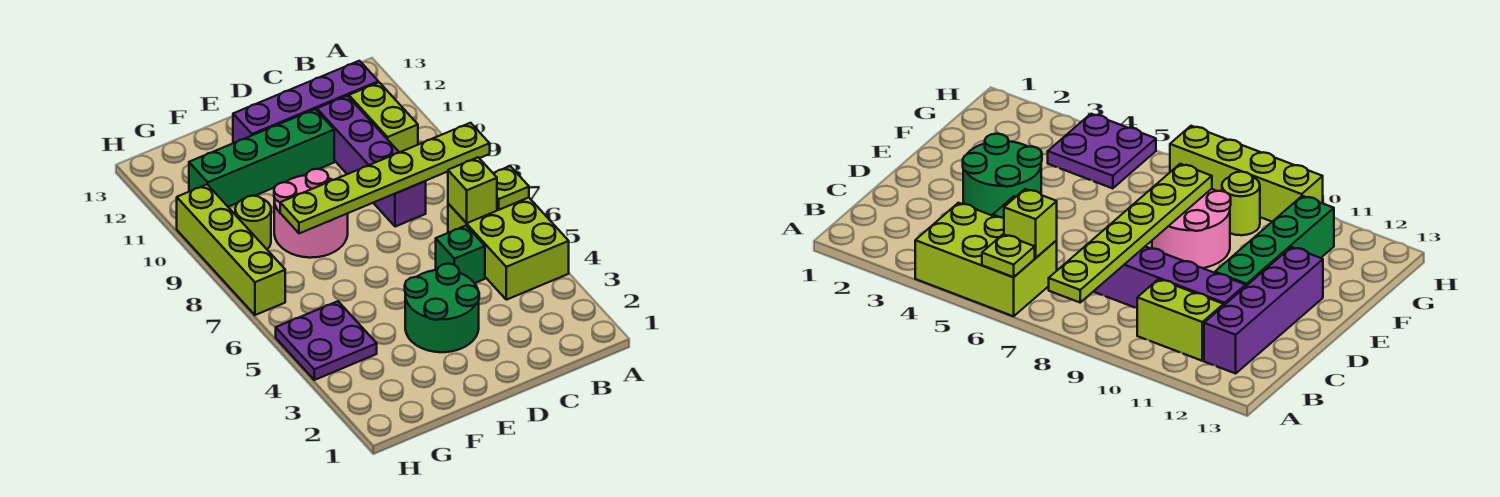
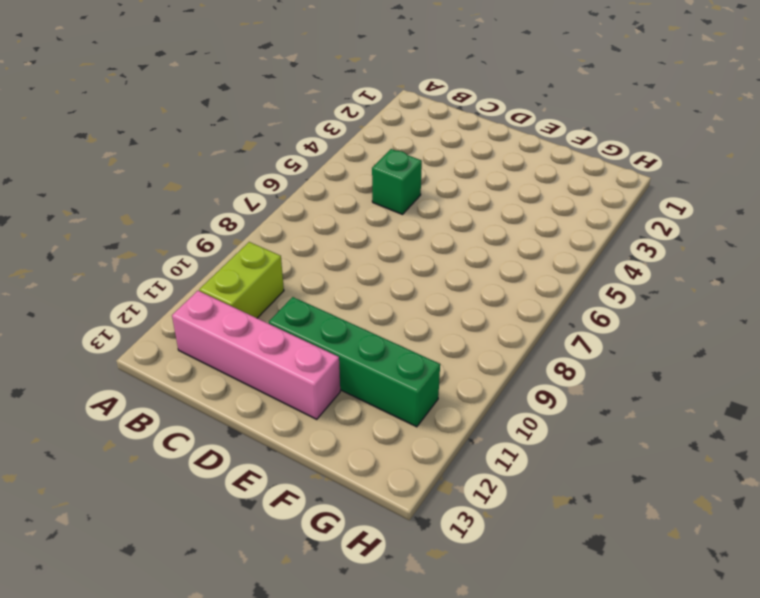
pink 1x4 brick [172,291,340,419] -> purple 1x4 brick [233,61,378,143]
none -> lime 2x3 brick [448,198,569,300]
none -> purple 1x4 brick [317,96,426,227]
none -> green 2x2 round brick [405,264,479,352]

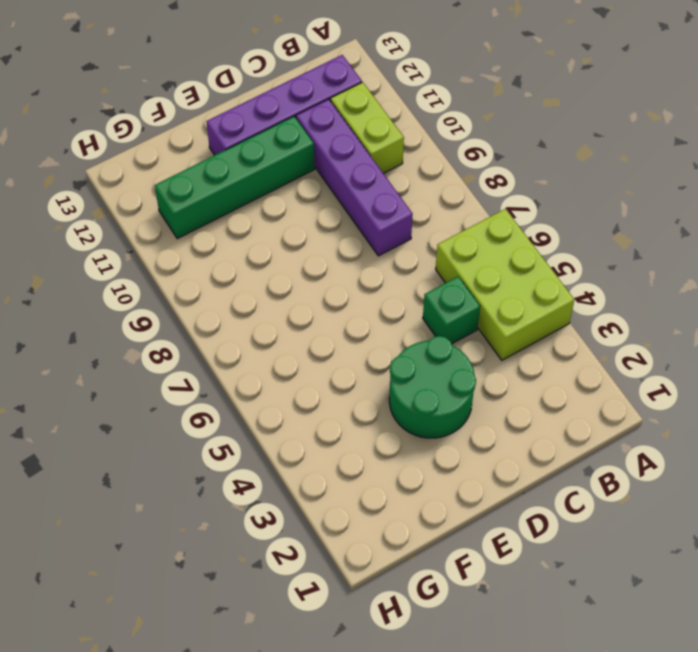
none -> pink 2x2 round brick [274,169,348,258]
none -> purple 2x2 plate [276,301,377,380]
none -> lime 1x1 round brick [235,196,271,249]

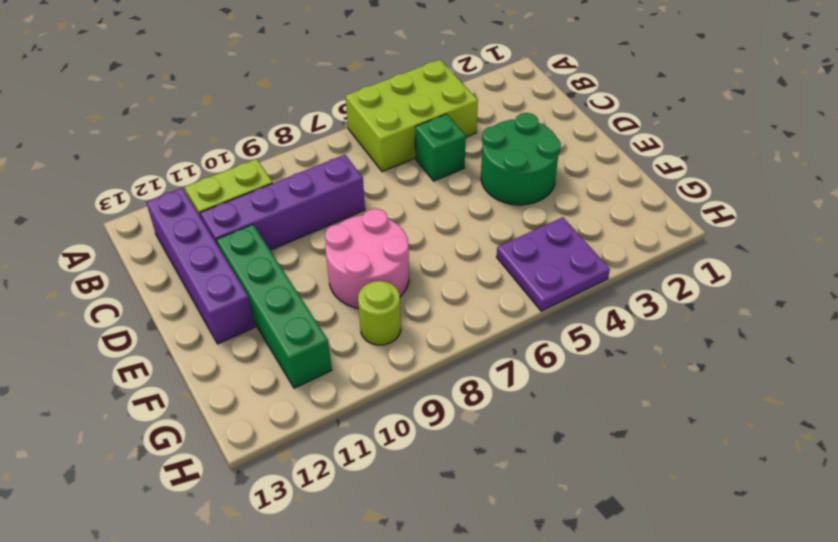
none -> lime 1x4 brick [177,184,285,315]
none -> lime 1x1 plate [493,166,529,210]
none -> lime 1x6 plate [280,123,490,234]

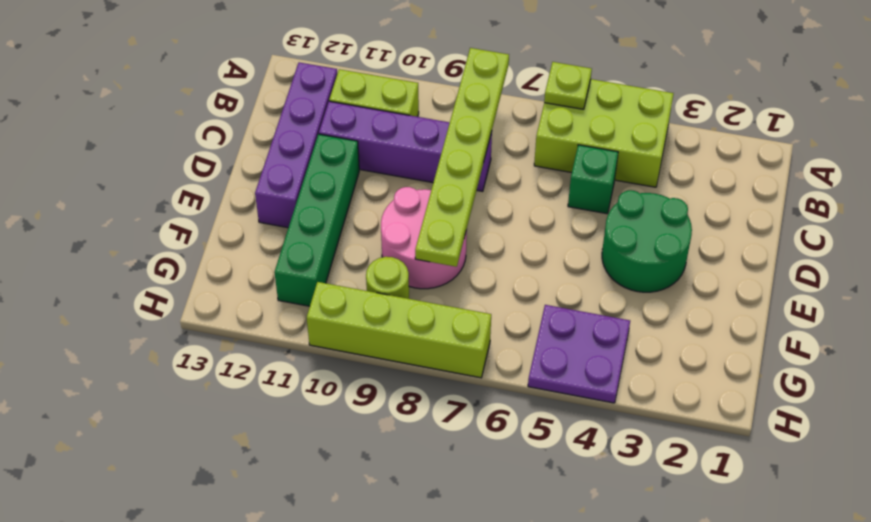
none -> lime 1x1 brick [448,157,497,223]

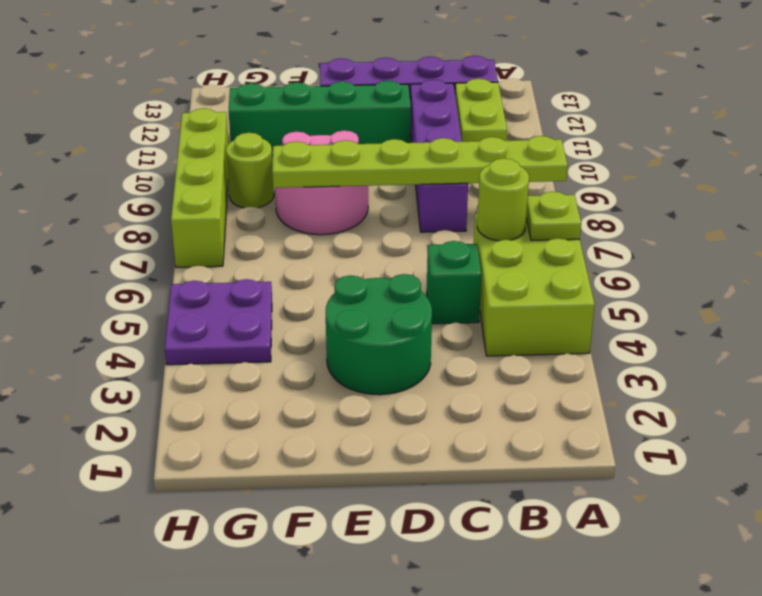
lime 1x1 round brick [477,158,529,241] -> lime 1x1 brick [448,157,497,223]

